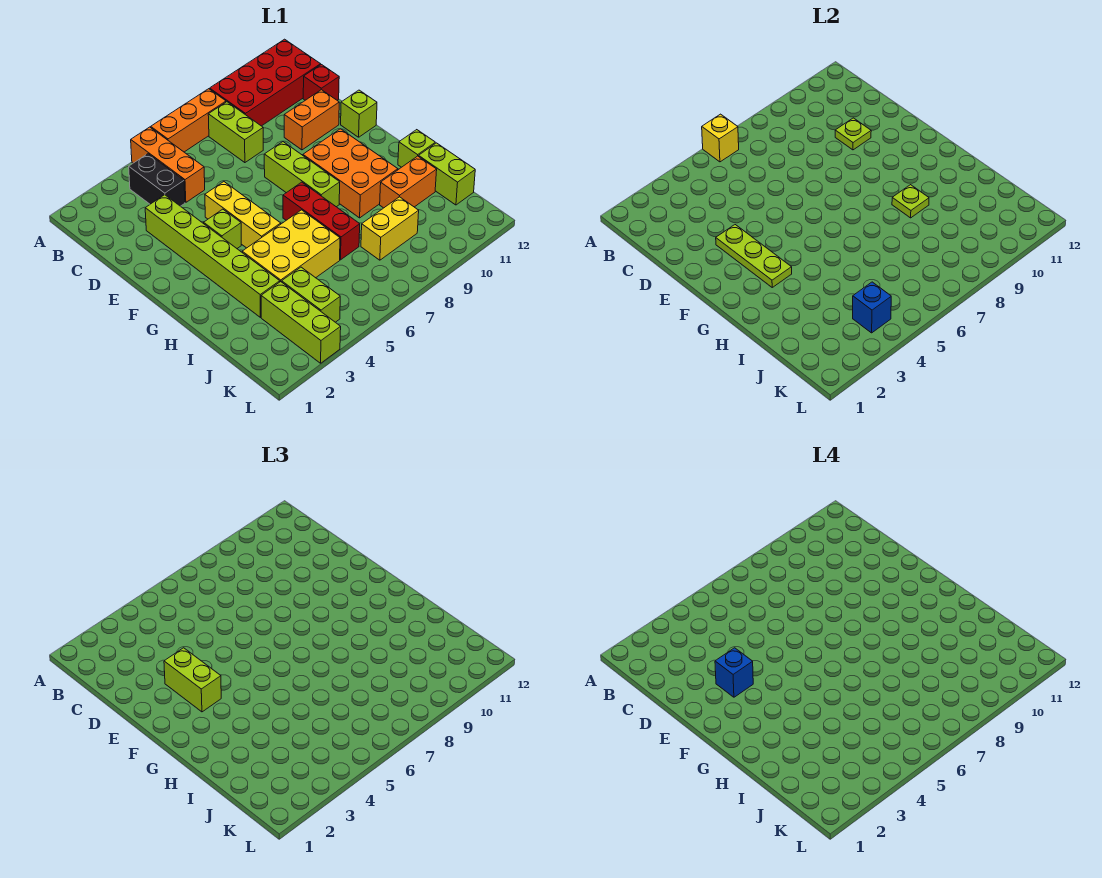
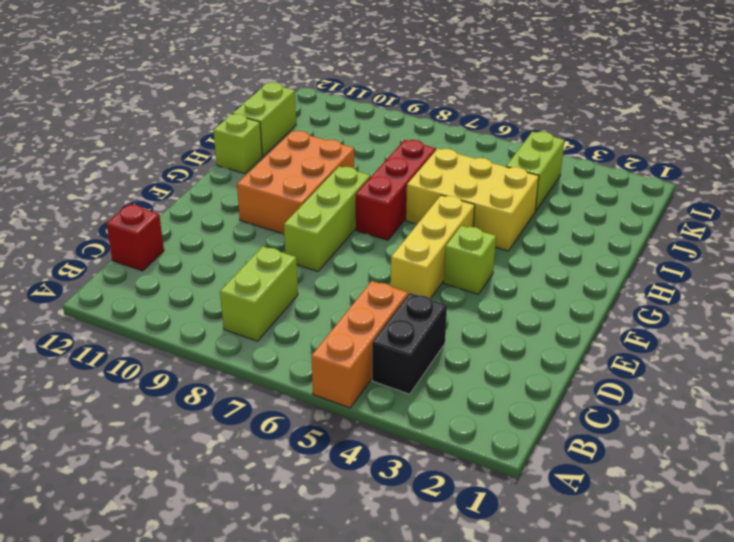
none -> orange 1x3 brick [151,89,226,152]
none -> red 2x4 brick [210,39,321,126]
none -> lime 1x6 brick [145,195,280,317]

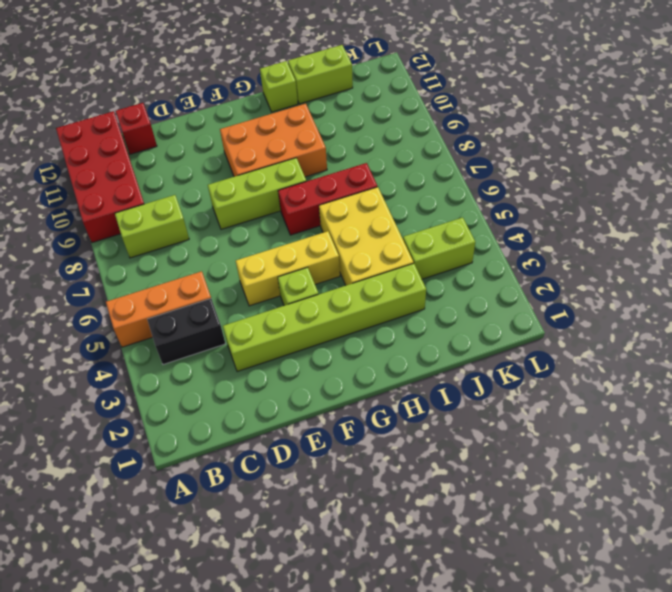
none -> orange 1x3 brick [151,89,226,152]
none -> orange 1x2 brick [284,90,339,150]
none -> lime 1x1 brick [341,90,377,137]

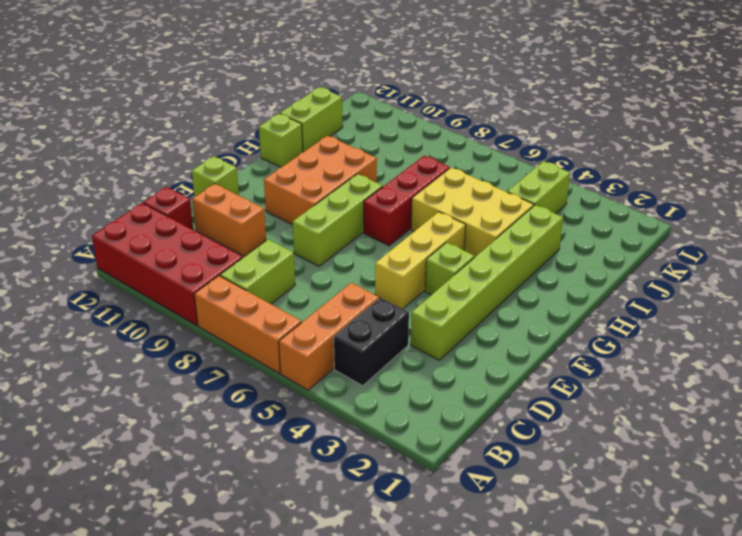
none -> orange 1x2 brick [380,156,437,208]
none -> lime 1x3 brick [261,282,341,363]
none -> yellow 1x2 brick [361,197,419,260]

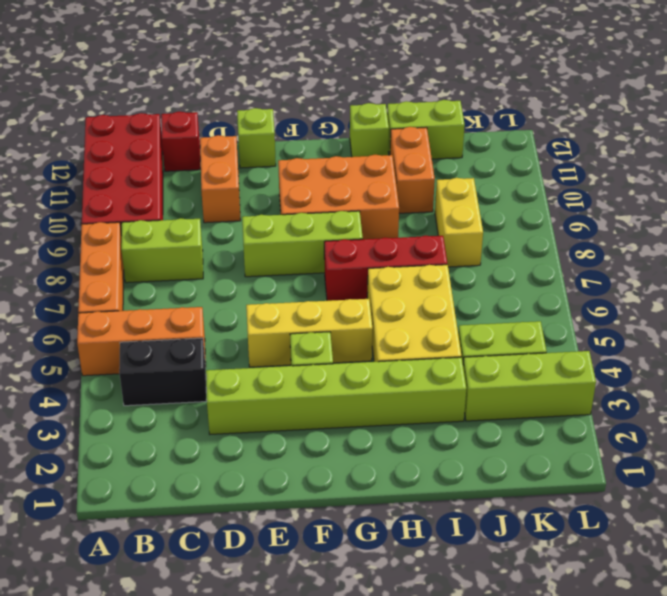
none -> yellow 1x1 brick [702,114,739,162]
none -> lime 1x1 plate [835,118,871,150]
none -> lime 1x3 plate [716,225,792,287]

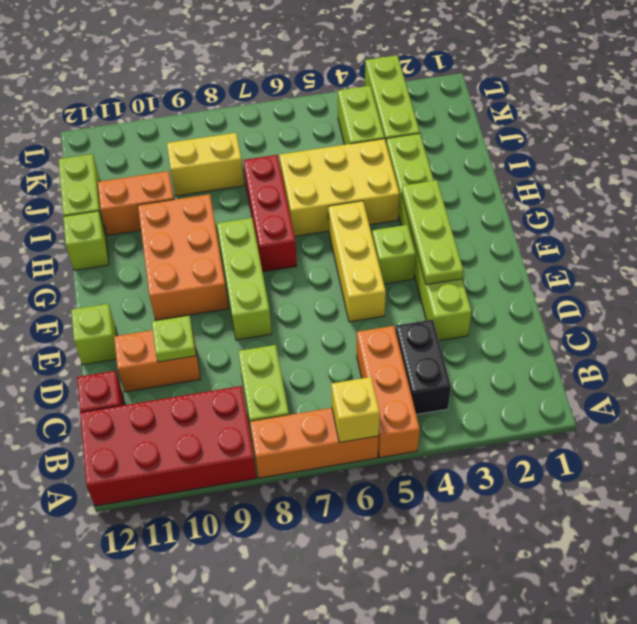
none -> lime 1x1 plate [892,185,929,218]
none -> blue 1x1 brick [853,282,891,333]
none -> lime 1x2 brick [164,648,221,712]

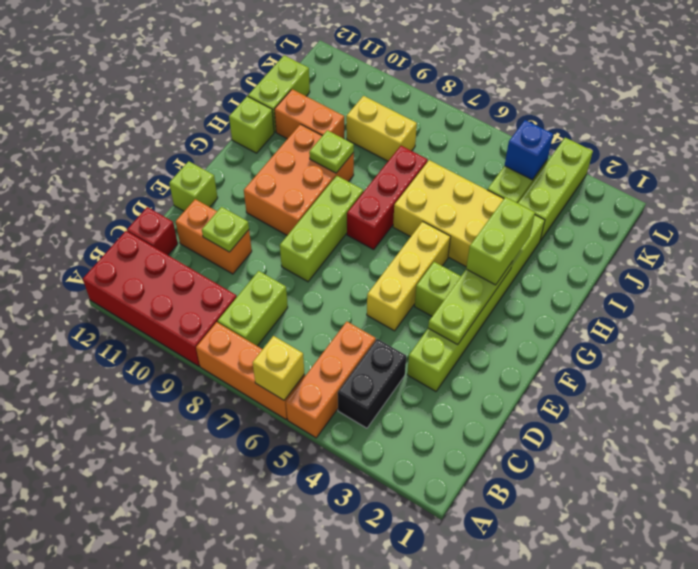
lime 1x2 brick [466,197,535,285] -> lime 1x2 brick moved to [164,648,221,712]
none -> blue 1x1 brick [715,648,753,697]

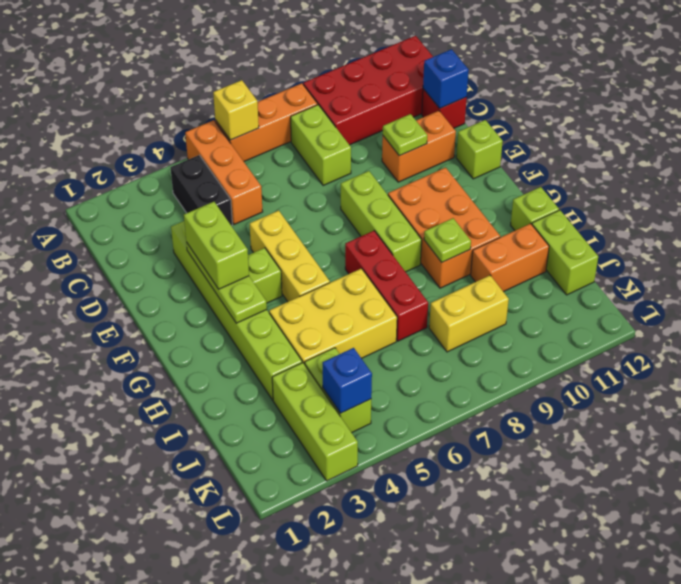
blue 1x1 brick [423,49,469,108] -> blue 1x1 brick moved to [715,648,753,697]

